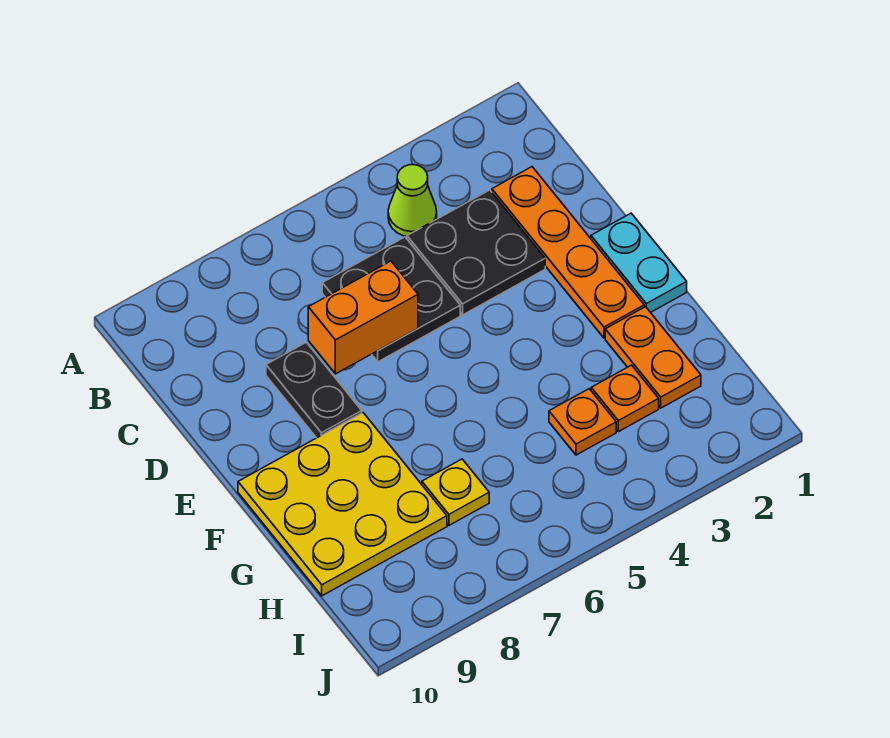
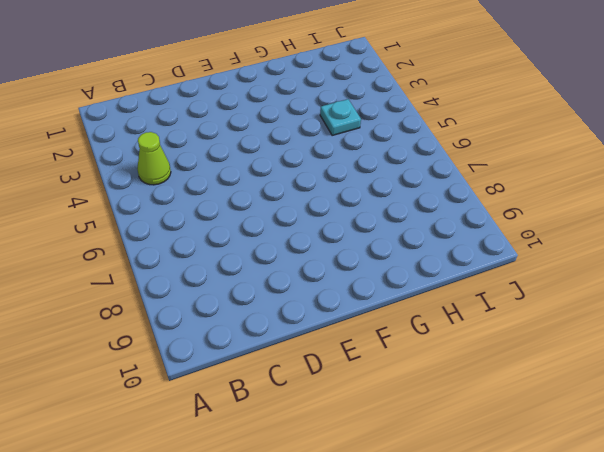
cyan 1x1 plate [320,99,361,135] -> orange 1x1 plate [549,389,616,455]
none -> orange 1x4 plate [492,167,644,338]
none -> black 2x2 plate [407,190,545,315]
none -> black 2x2 plate [322,237,460,362]

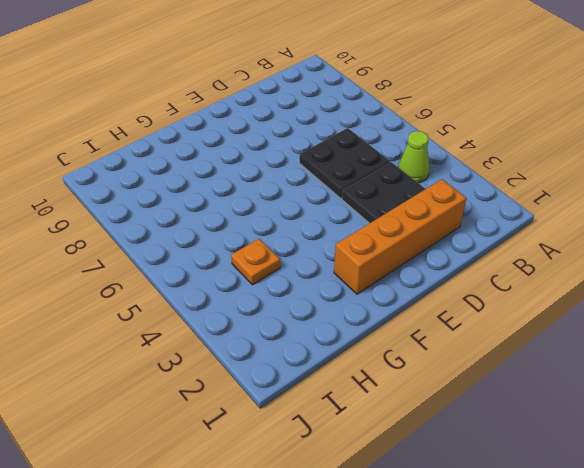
orange 1x4 brick [334,179,466,294] -> orange 1x4 plate [492,167,644,338]
none -> black 1x2 plate [266,342,362,438]
none -> cyan 1x2 plate [591,213,687,312]
none -> yellow 3x3 plate [238,413,447,596]

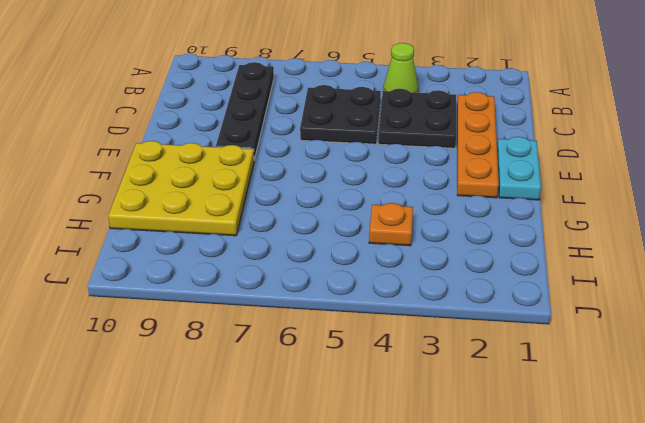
black 1x4 plate [216,62,274,160] -> black 1x2 plate [266,342,362,438]
none -> orange 1x2 plate [605,307,701,408]
none -> orange 1x1 plate [591,365,659,432]
none -> yellow 1x1 plate [422,459,489,525]

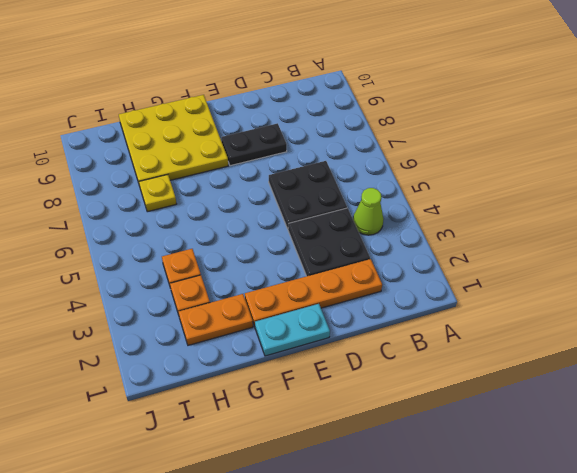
none -> orange 1x2 brick [308,261,418,374]

